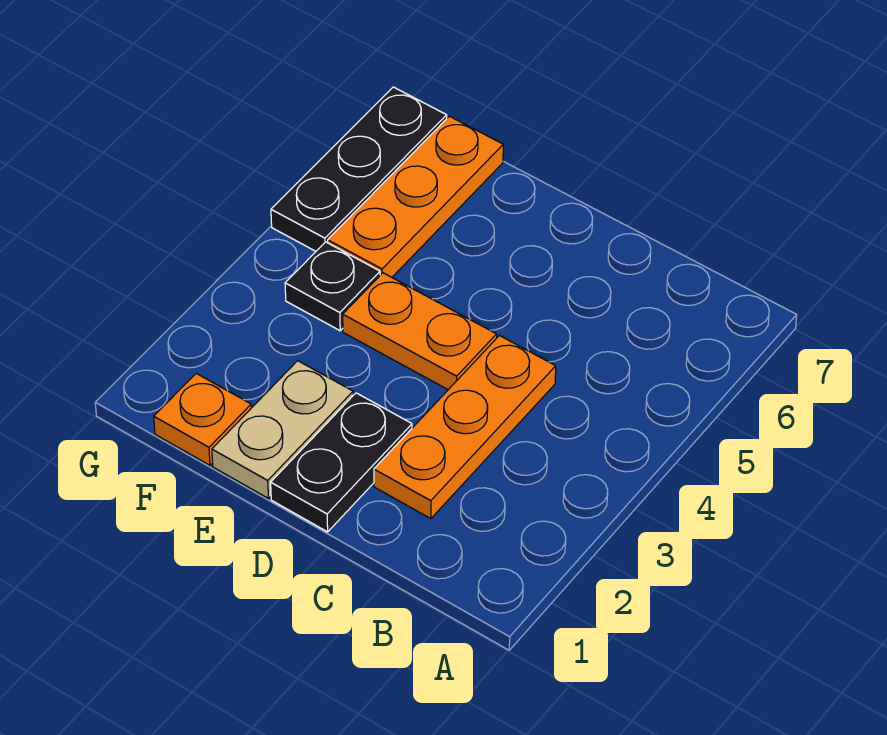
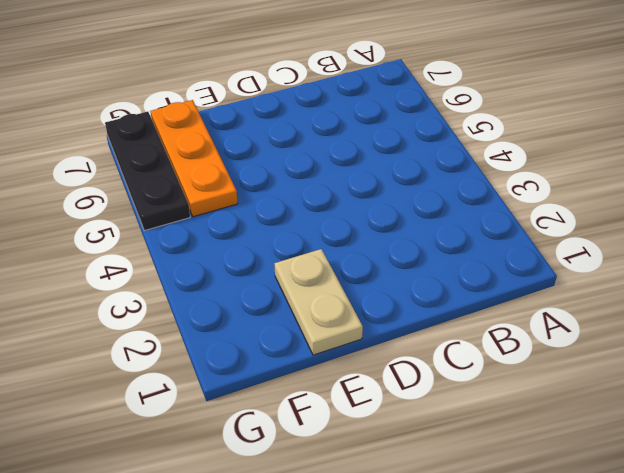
none -> orange 1x3 plate [374,336,556,519]
none -> black 1x2 plate [271,393,412,532]

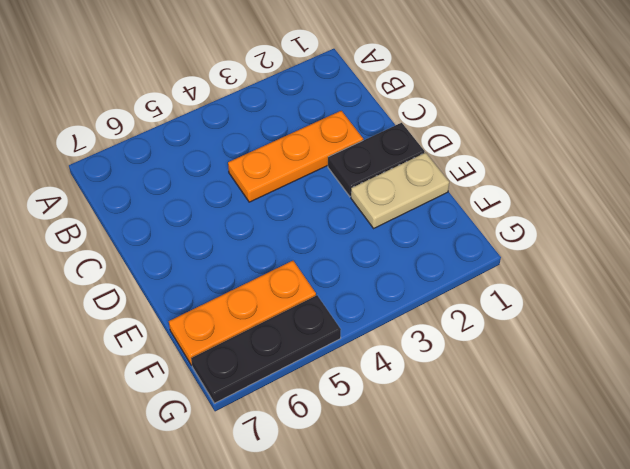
none -> orange 1x2 plate [343,273,497,390]
none -> orange 1x1 plate [154,373,251,465]

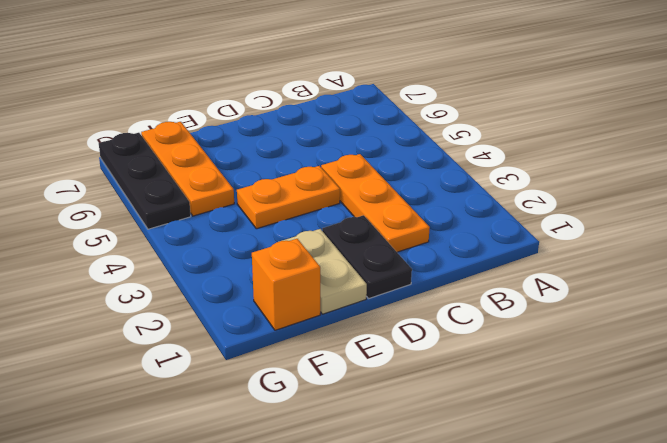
orange 1x1 brick [252,239,320,330] -> orange 1x1 plate [154,373,251,465]
none -> black 1x1 plate [285,242,380,331]

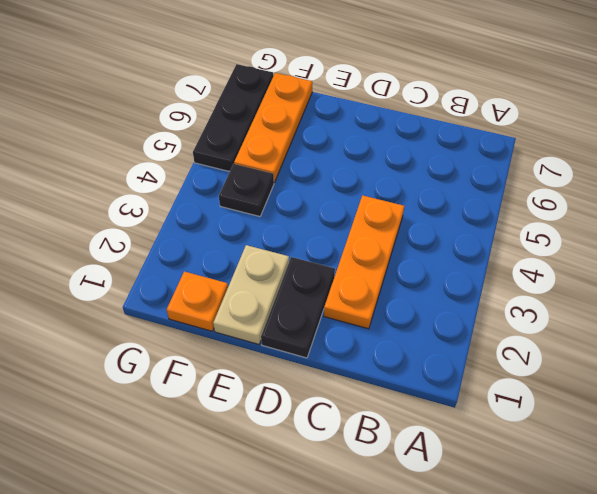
none -> orange 1x2 plate [343,273,497,390]

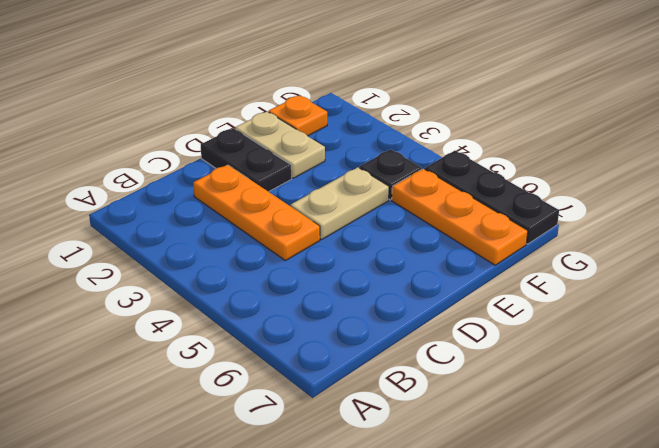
tan 1x2 plate [291,167,389,239] -> orange 1x2 plate [343,273,497,390]

